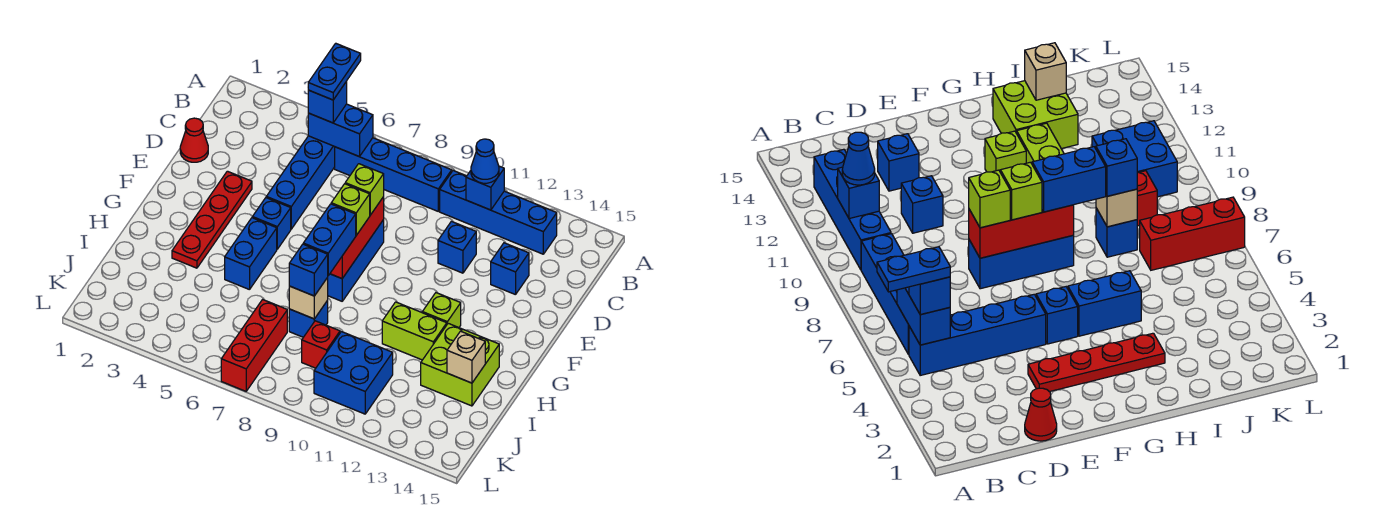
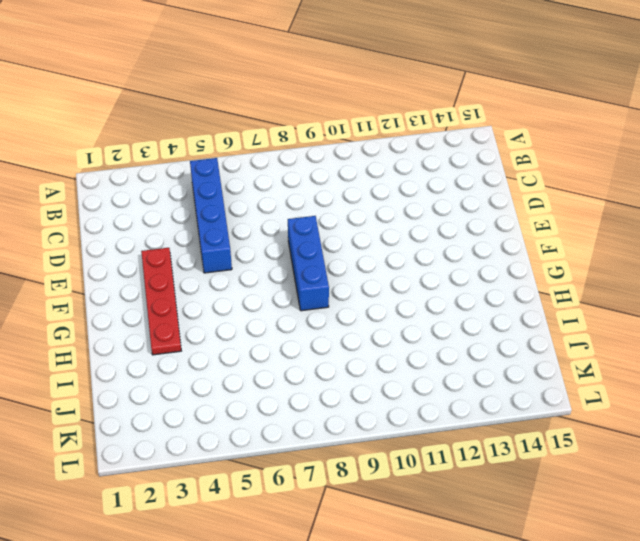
none -> blue 1x4 brick [335,138,452,211]
none -> blue 1x4 brick [440,171,557,254]
none -> red 1x1 cone [180,118,208,162]

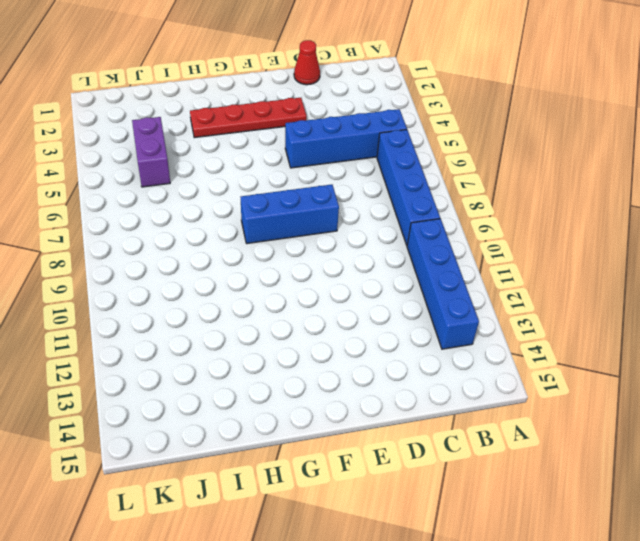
purple 1x2 brick [132,117,170,187] -> none
none -> blue 1x1 brick [438,221,476,273]
none -> blue 1x1 brick [491,243,529,295]
none -> blue 1x1 brick [252,198,291,249]

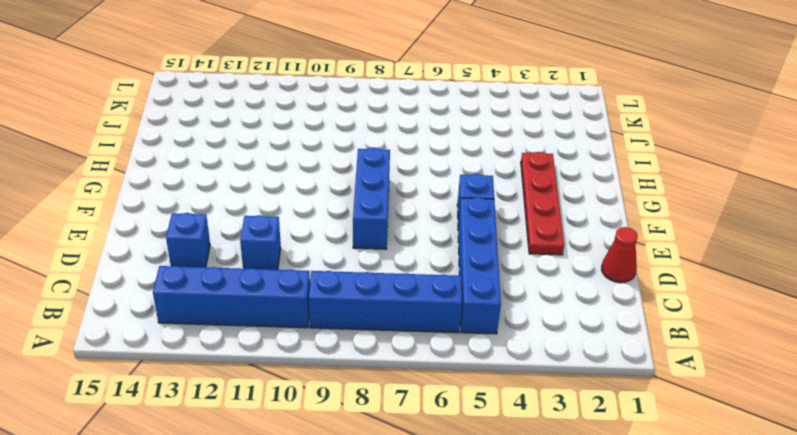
none -> blue 1x2 brick [225,218,277,290]
none -> lime 1x1 brick [422,293,461,327]
none -> lime 1x2 brick [382,302,447,360]

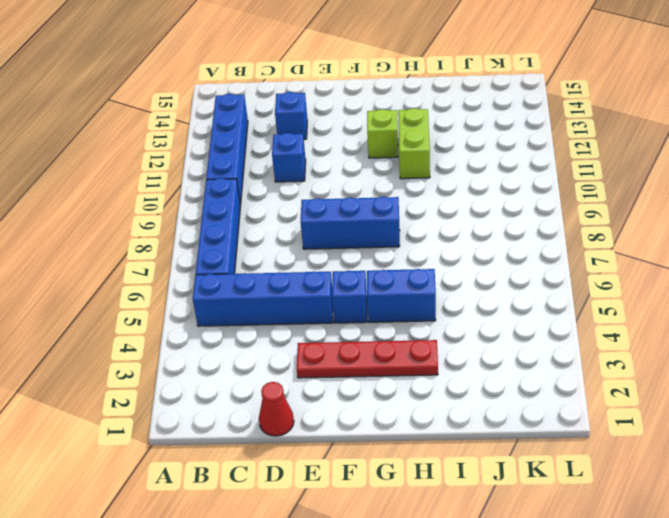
none -> lime 2x2 brick [421,323,499,406]
none -> blue 1x1 brick [289,301,328,337]
none -> red 1x3 brick [221,299,287,391]

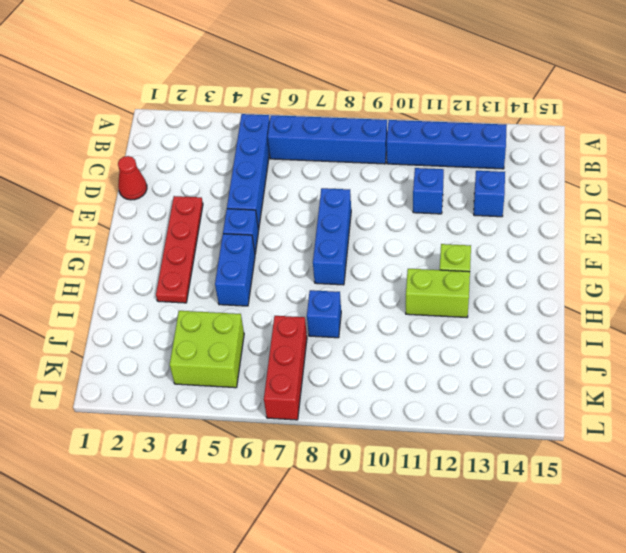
lime 2x2 brick [170,311,244,388] -> lime 2x2 brick moved to [421,323,499,406]
none -> red 1x1 brick [302,321,340,368]
none -> blue 2x2 brick [314,332,393,414]
none -> blue 1x2 brick [308,104,373,157]

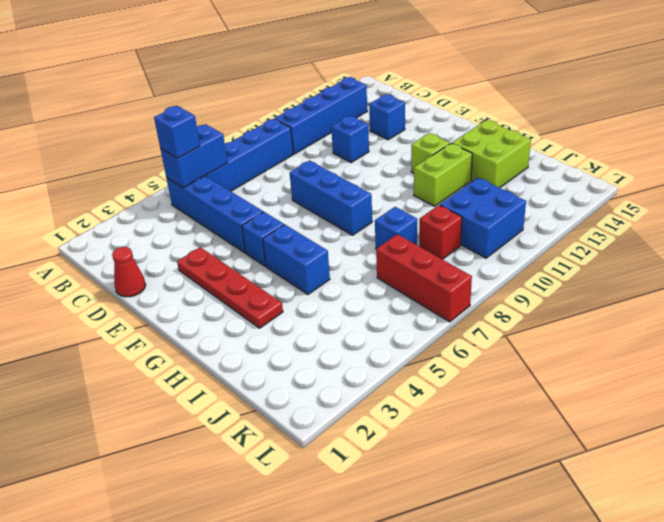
none -> blue 1x1 brick [466,166,504,210]
none -> red 1x3 brick [330,197,384,279]
none -> tan 1x1 brick [289,278,328,319]

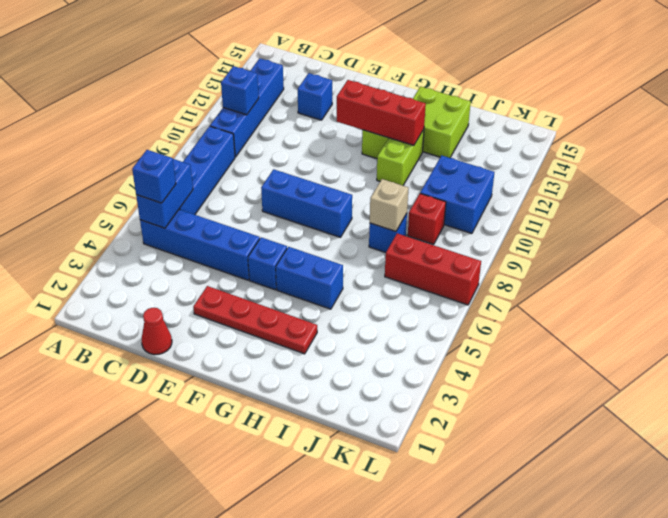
red 1x3 brick [337,80,426,145] -> red 1x3 brick moved to [330,197,384,279]
none -> blue 1x1 brick [438,221,476,273]
none -> tan 1x1 brick [447,331,485,383]
none -> blue 1x1 cone [471,139,499,183]

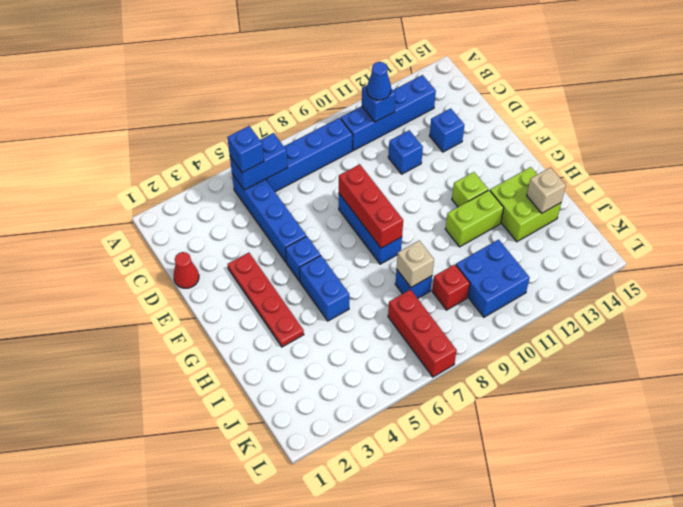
none -> lime 1x1 brick [345,164,384,215]
none -> lime 1x1 brick [331,184,370,235]
none -> blue 1x2 brick [303,204,356,276]

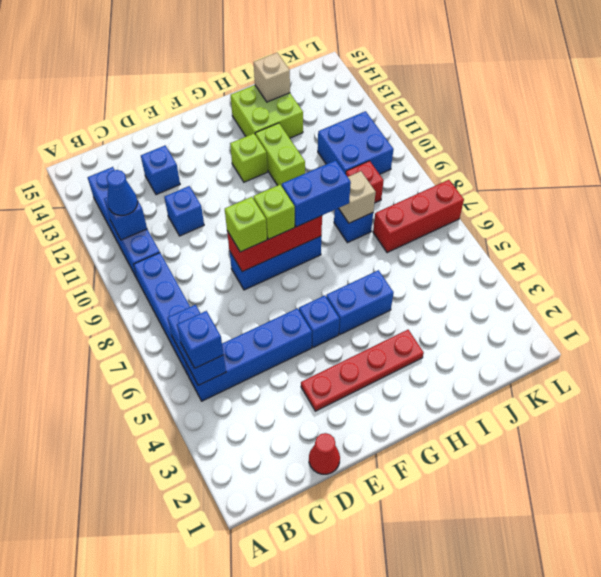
none -> blue 1x1 brick [289,244,328,296]
none -> blue 1x2 plate [308,43,361,100]

